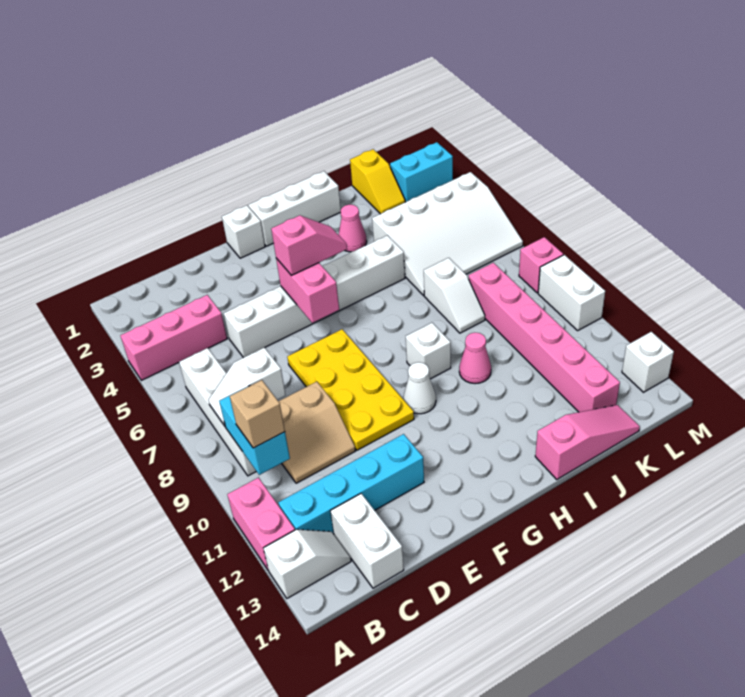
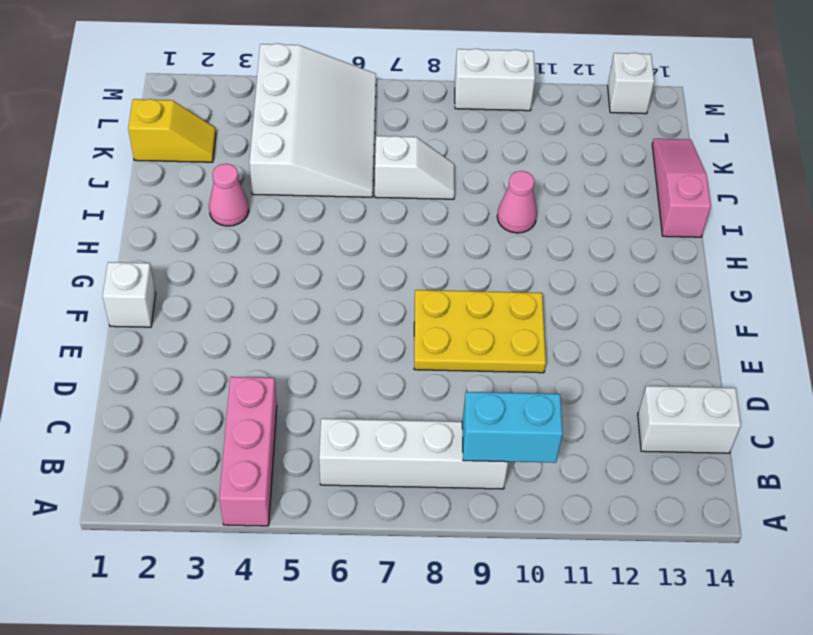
yellow 2x3 plate [414,290,546,373] -> yellow 2x4 plate [287,329,414,450]
none -> pink 1x2 brick [227,478,295,571]
none -> white 1x2 slope [264,529,351,598]
none -> cyan 1x4 brick [278,434,424,534]

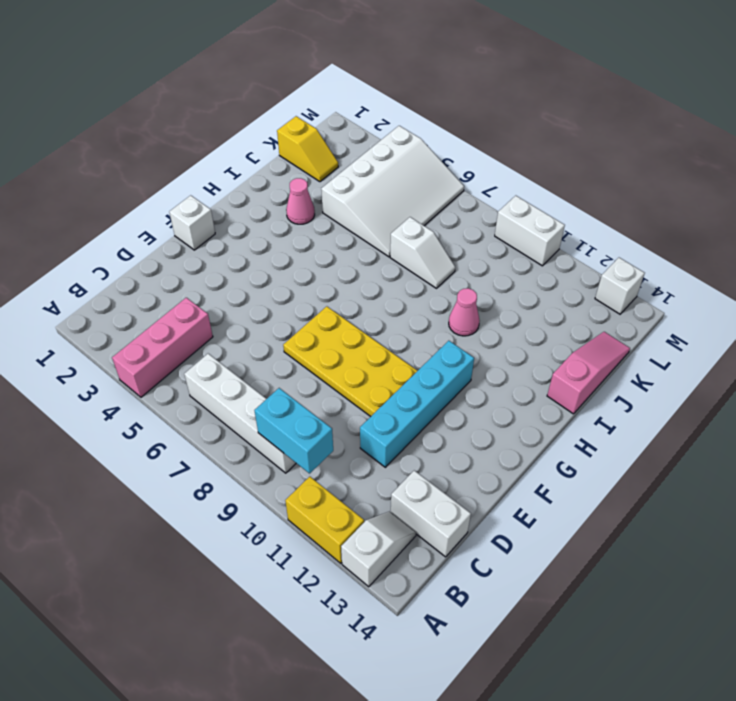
yellow 1x2 brick [285,477,364,563] -> pink 1x2 brick [227,478,295,571]
cyan 1x4 brick [360,341,474,467] -> cyan 1x4 brick moved to [278,434,424,534]
none -> tan 2x2 slope [278,382,355,483]
none -> white 1x6 brick [224,235,405,357]
none -> white 1x3 brick [248,171,341,246]

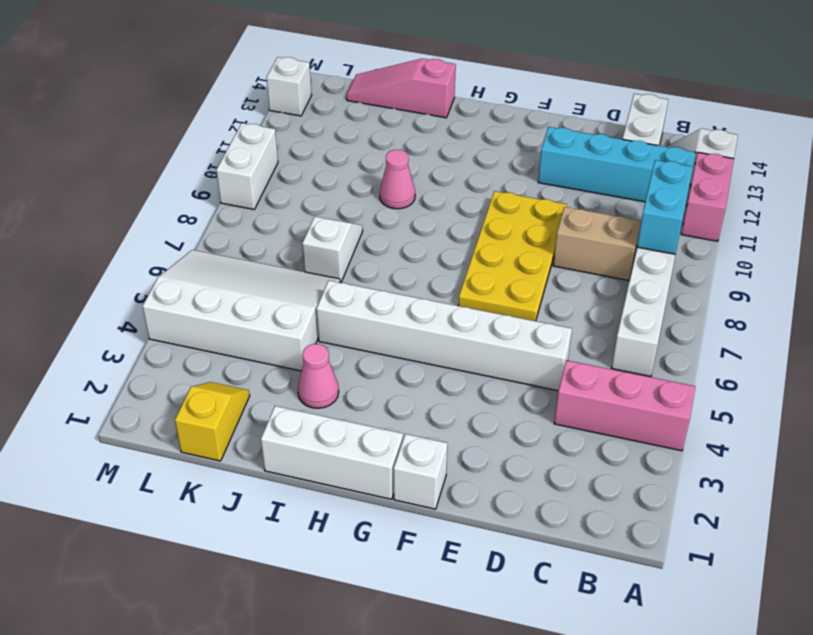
none -> white 1x1 cone [403,362,436,414]
none -> white 1x1 brick [406,323,451,379]
none -> pink 1x6 brick [469,263,620,412]

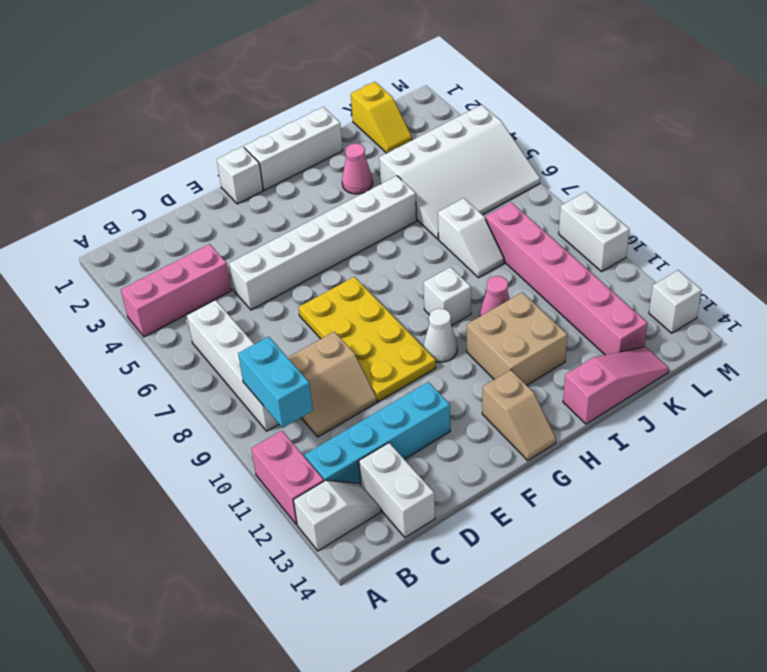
tan 1x2 slope [482,370,556,460] -> none
tan 2x2 brick [467,292,567,385] -> none
none -> cyan 1x2 brick [390,142,453,202]
none -> pink 1x1 brick [519,237,563,293]
none -> white 1x2 slope [209,347,286,426]

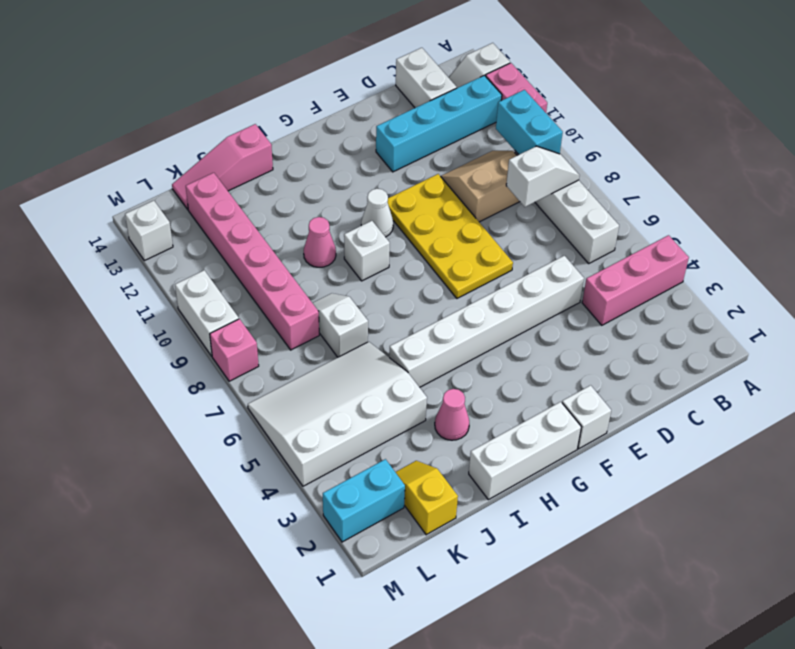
none -> pink 1x2 brick [276,258,339,323]
none -> tan 1x1 brick [230,380,285,448]
none -> pink 1x2 slope [271,215,347,275]

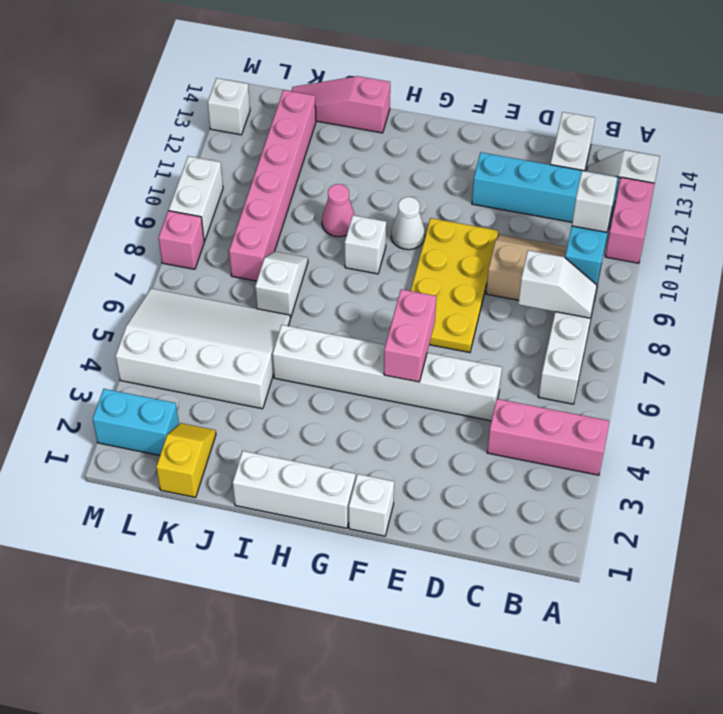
white 1x1 brick [572,171,617,232] -> tan 1x1 brick [230,380,285,448]
none -> pink 1x1 cone [339,205,367,252]
none -> pink 1x2 slope [271,215,347,275]

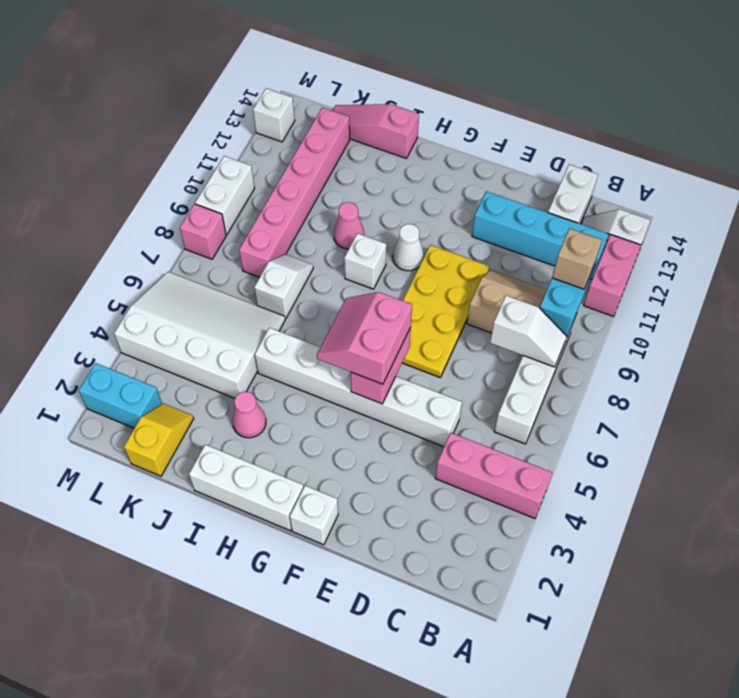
pink 2x2 slope [317,292,412,384] -> pink 1x2 slope [271,215,347,275]

